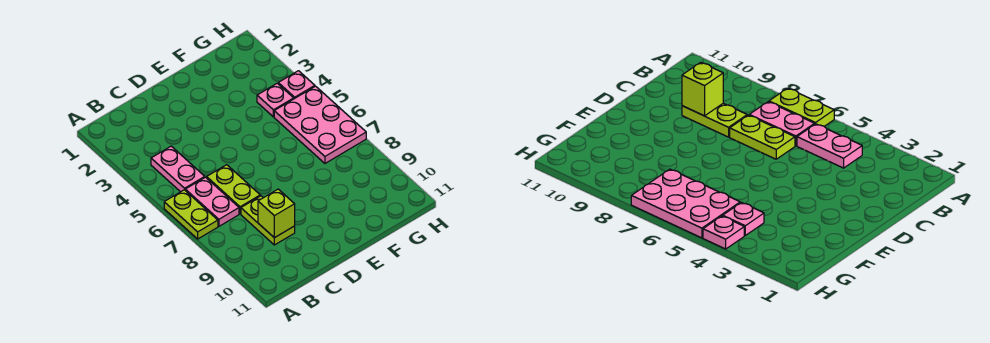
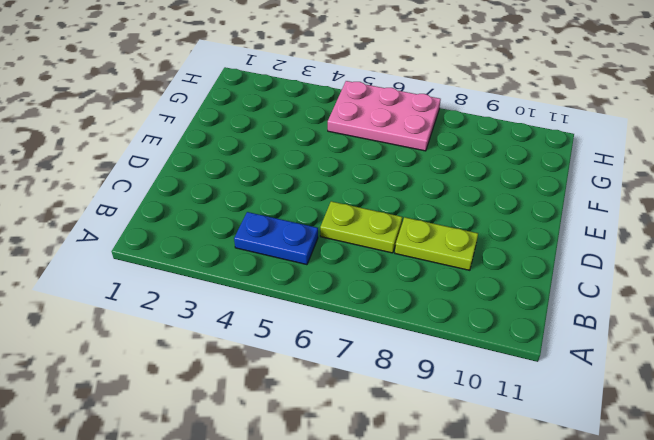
blue 1x2 plate [234,212,318,265] -> pink 1x2 plate [151,146,205,192]
none -> lime 1x2 plate [164,190,218,239]
none -> pink 1x2 plate [185,177,239,226]

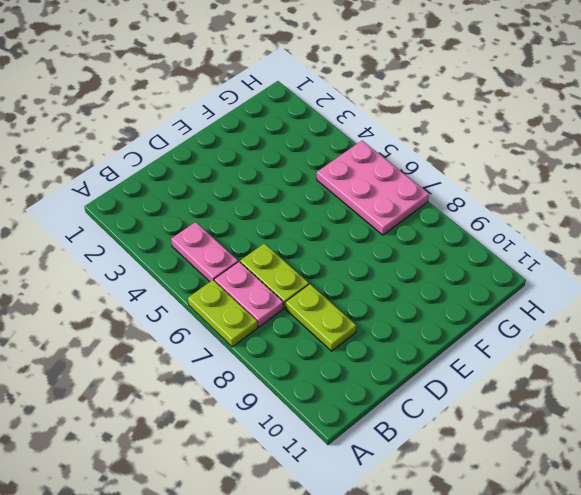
none -> pink 1x1 plate [257,83,294,117]
none -> pink 1x1 plate [278,71,315,99]

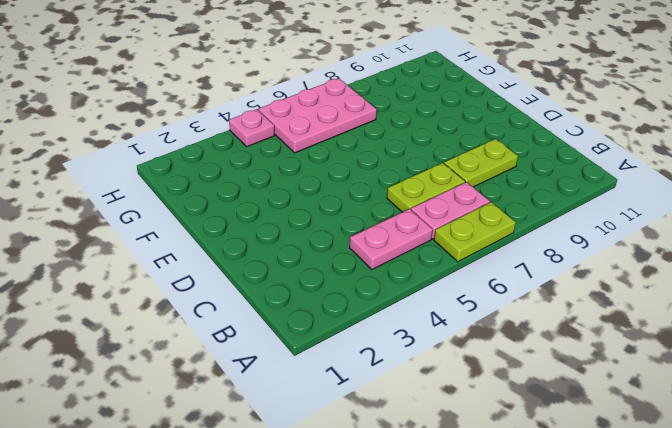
none -> pink 1x1 plate [257,83,294,117]
none -> lime 1x1 brick [258,189,295,238]

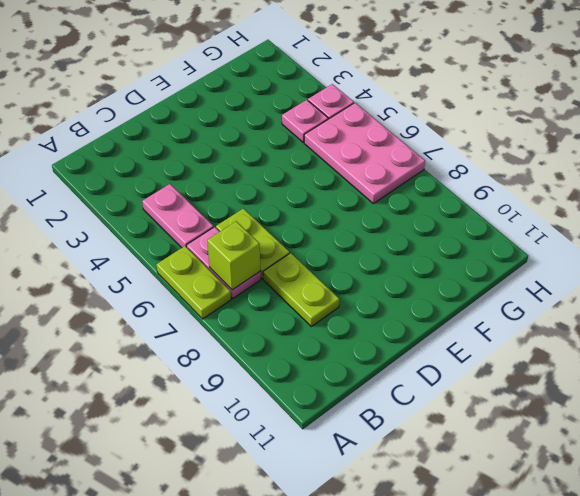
lime 1x1 brick [207,221,260,290] -> lime 1x1 brick moved to [258,189,295,238]

